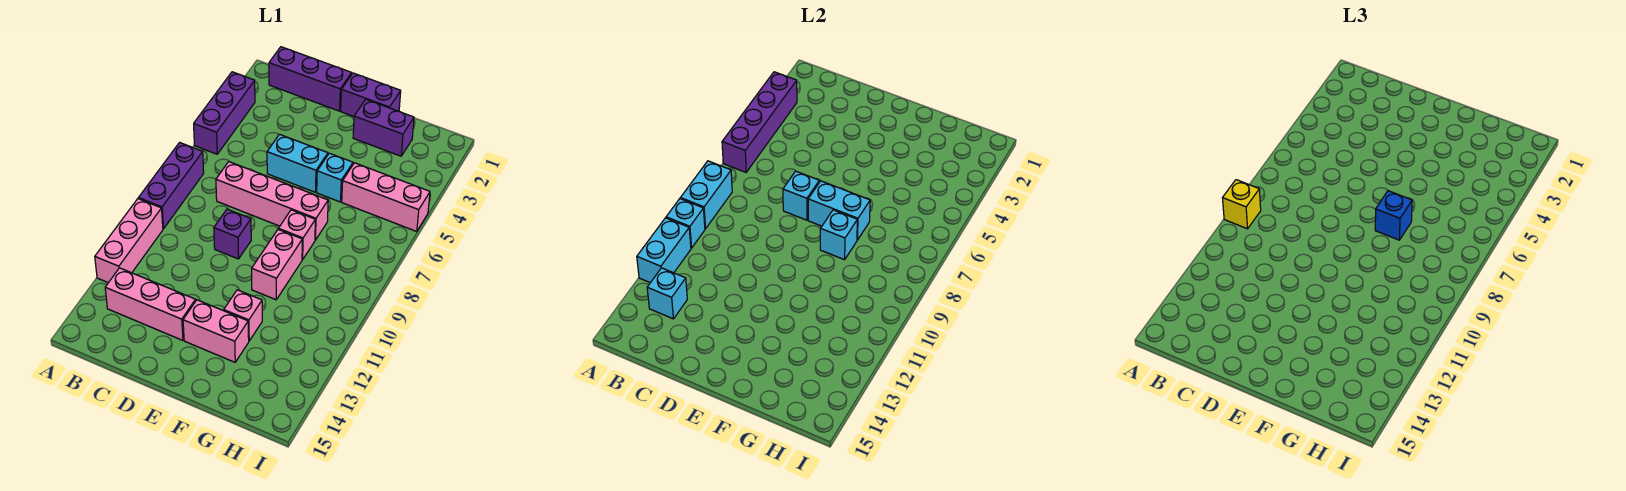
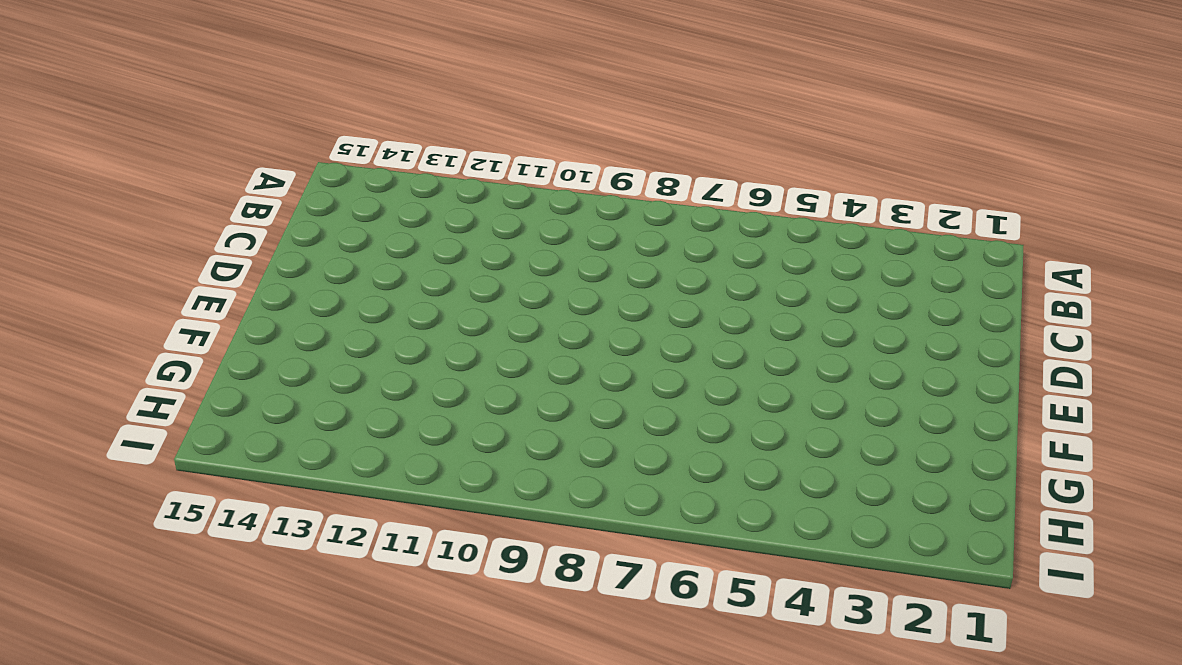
none -> purple 1x3 brick [194,72,255,154]
none -> purple 1x3 brick [139,143,204,229]
none -> pink 1x3 brick [95,199,163,283]

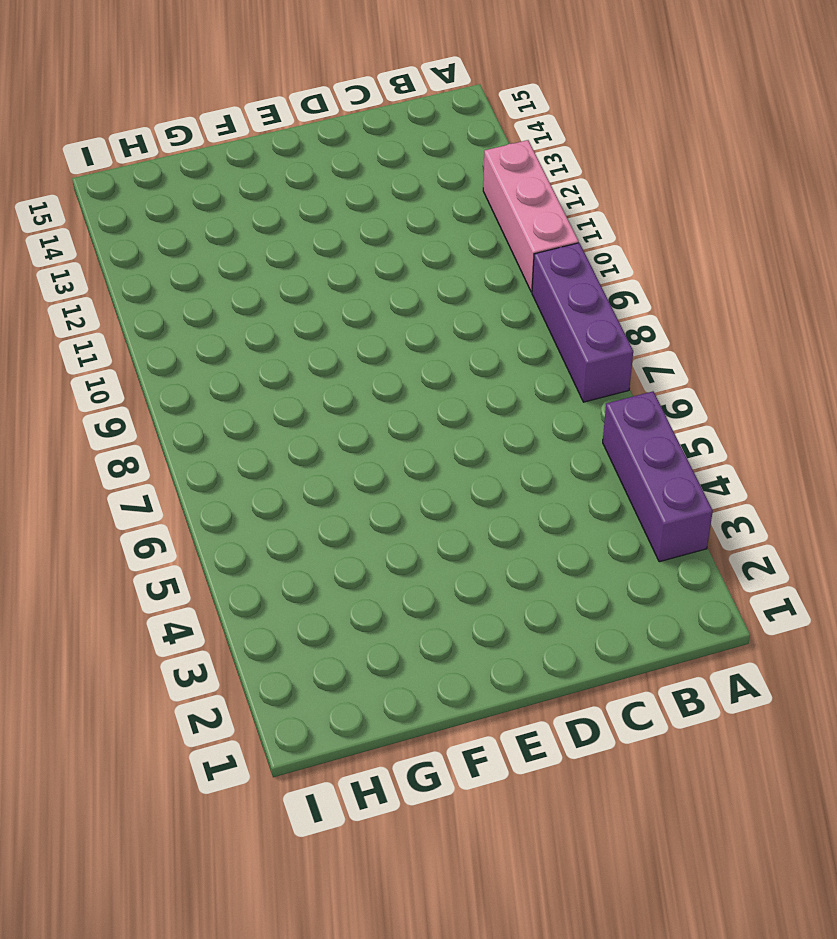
none -> purple 1x3 brick [269,47,352,111]
none -> pink 1x3 brick [105,268,196,340]
none -> pink 1x4 brick [216,162,328,240]

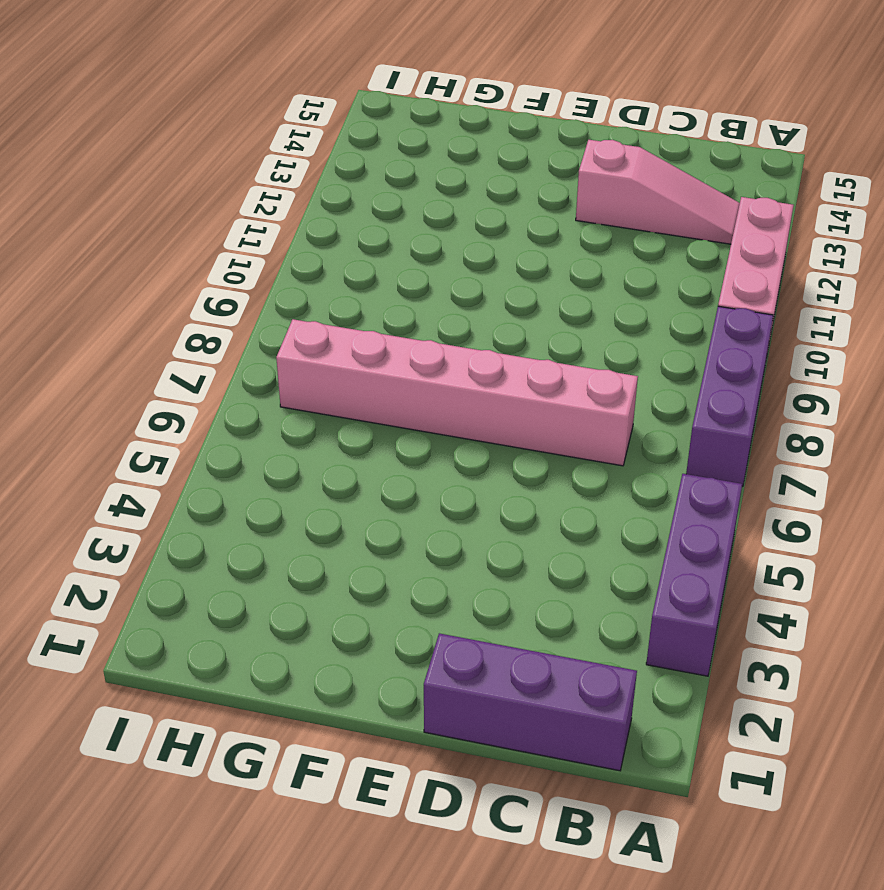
pink 1x3 slope [576,140,740,244] -> pink 1x3 brick [105,268,196,340]
pink 1x6 brick [276,319,638,466] -> pink 1x4 brick [216,162,328,240]
none -> cyan 1x2 brick [267,134,328,192]
none -> purple 1x1 brick [214,209,251,259]
none -> purple 1x2 brick [341,73,401,116]

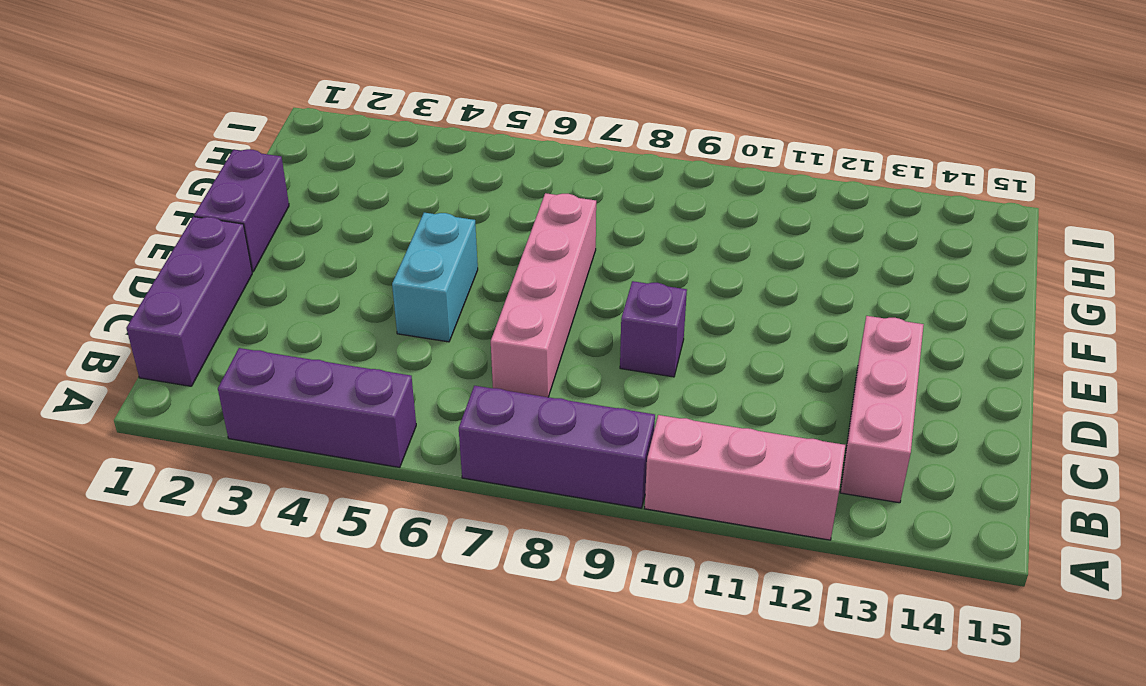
none -> pink 1x2 brick [183,300,249,362]
none -> purple 1x2 brick [353,99,414,156]
none -> cyan 1x1 brick [317,153,353,202]

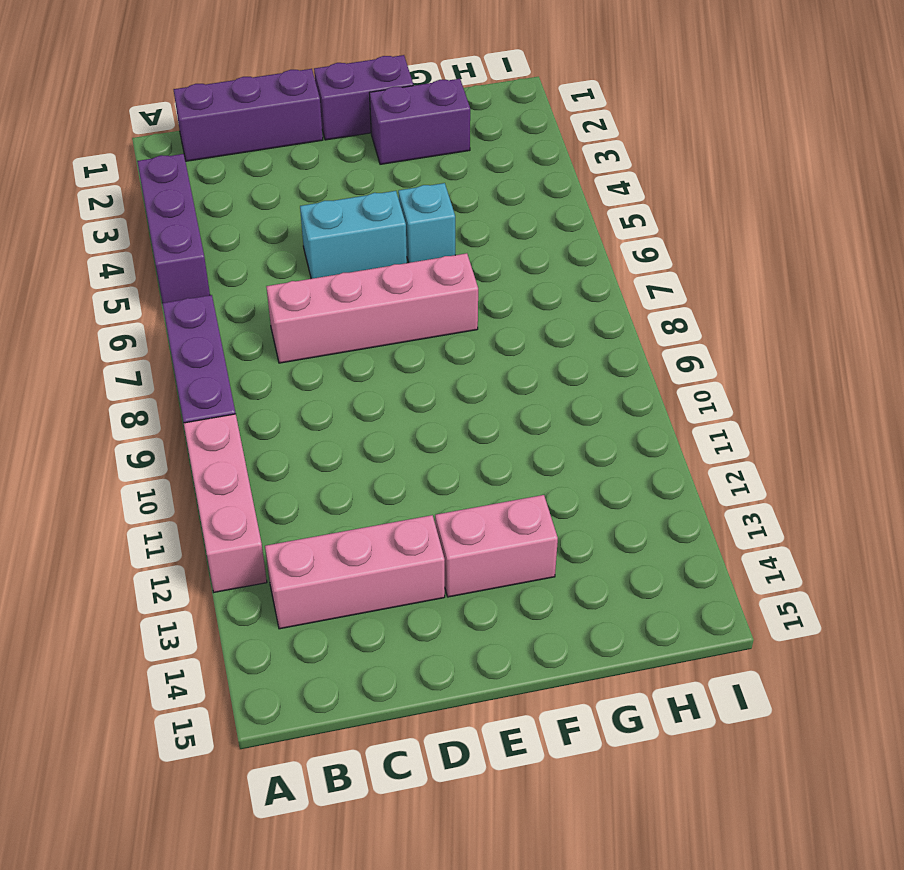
none -> purple 1x1 brick [214,209,251,259]
none -> pink 1x1 brick [278,210,315,260]
none -> pink 1x2 brick [252,230,302,300]

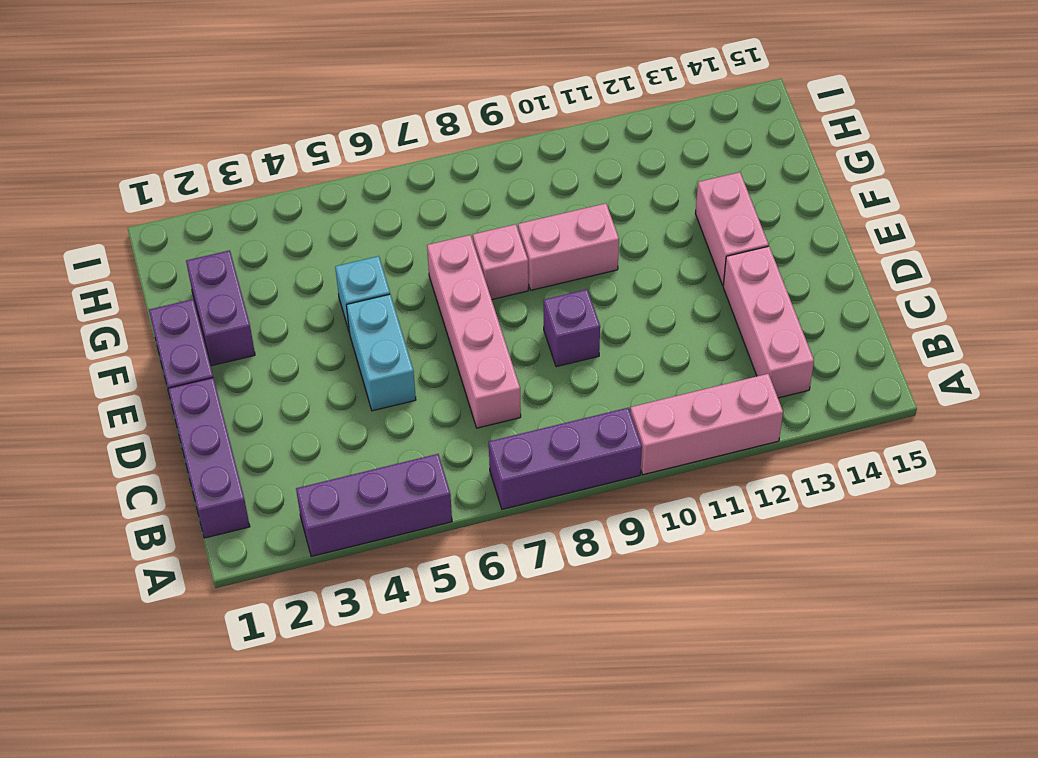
none -> pink 1x1 brick [224,290,262,341]
none -> pink 1x3 brick [342,163,430,232]
none -> purple 1x4 brick [722,72,797,172]

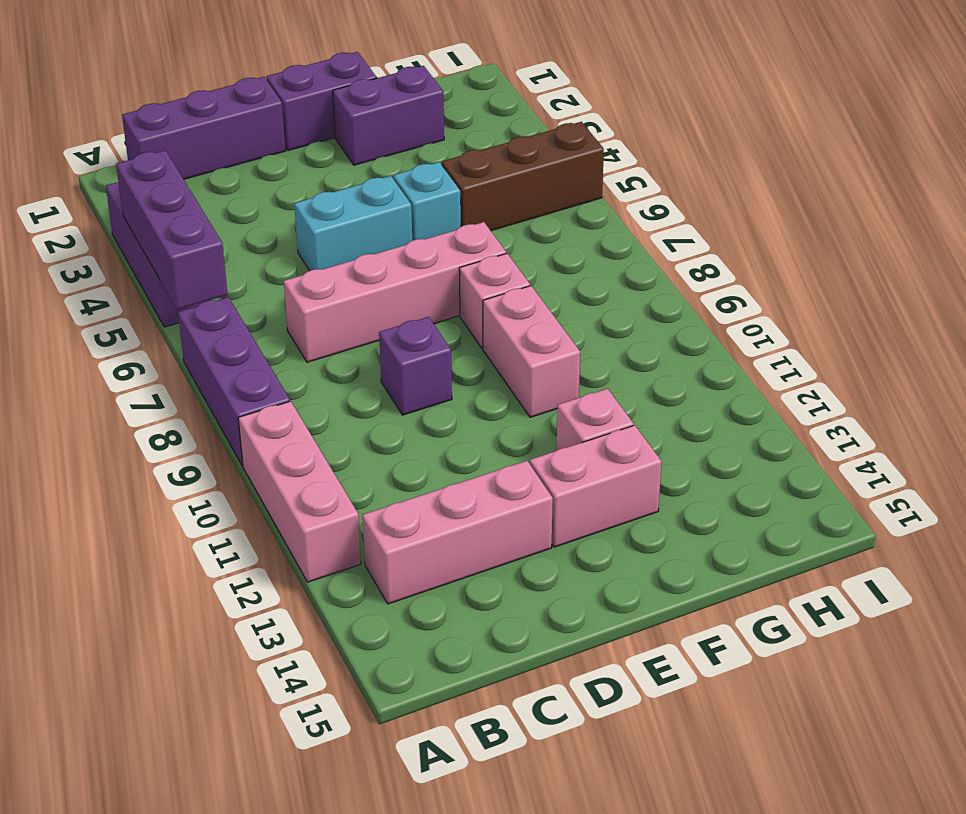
purple 1x3 brick [116,150,228,310] -> purple 1x4 brick [722,72,797,172]
brown 1x3 brick [442,122,604,231] -> pink 1x3 brick [342,163,430,232]
none -> cyan 1x2 brick [681,161,732,229]
none -> cyan 1x1 brick [666,199,705,248]
none -> cyan 1x2 brick [637,218,691,283]

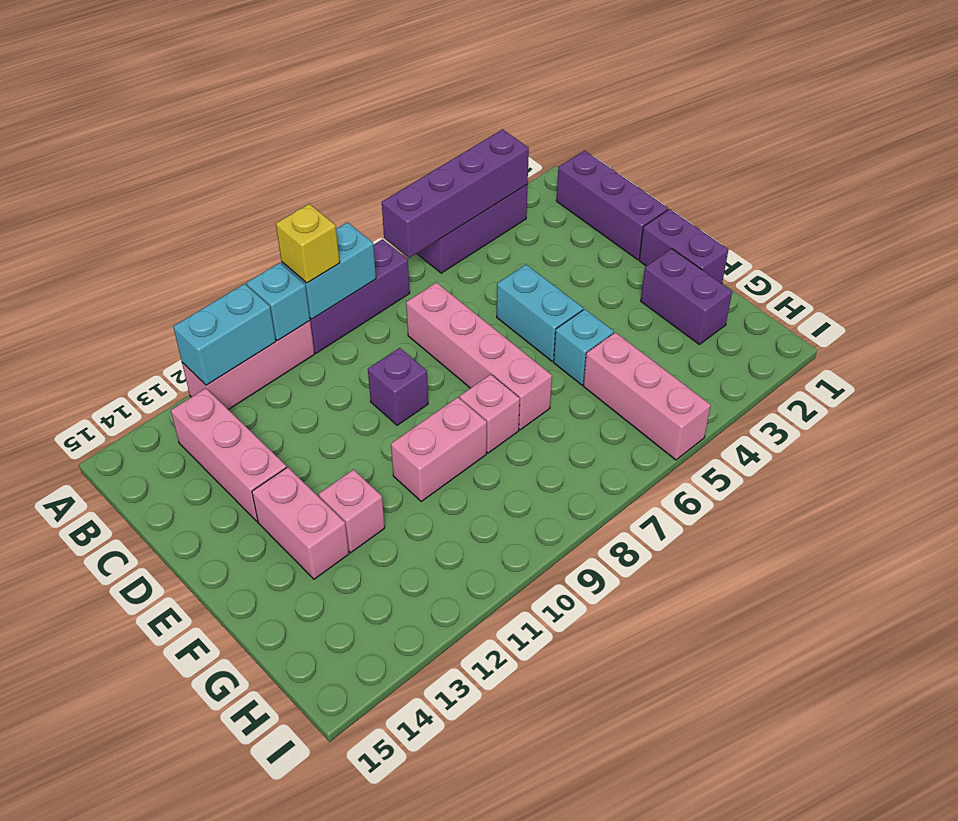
none -> cyan 1x1 brick [647,268,687,319]
none -> cyan 1x1 brick [783,171,819,220]
none -> cyan 1x2 brick [808,181,870,240]

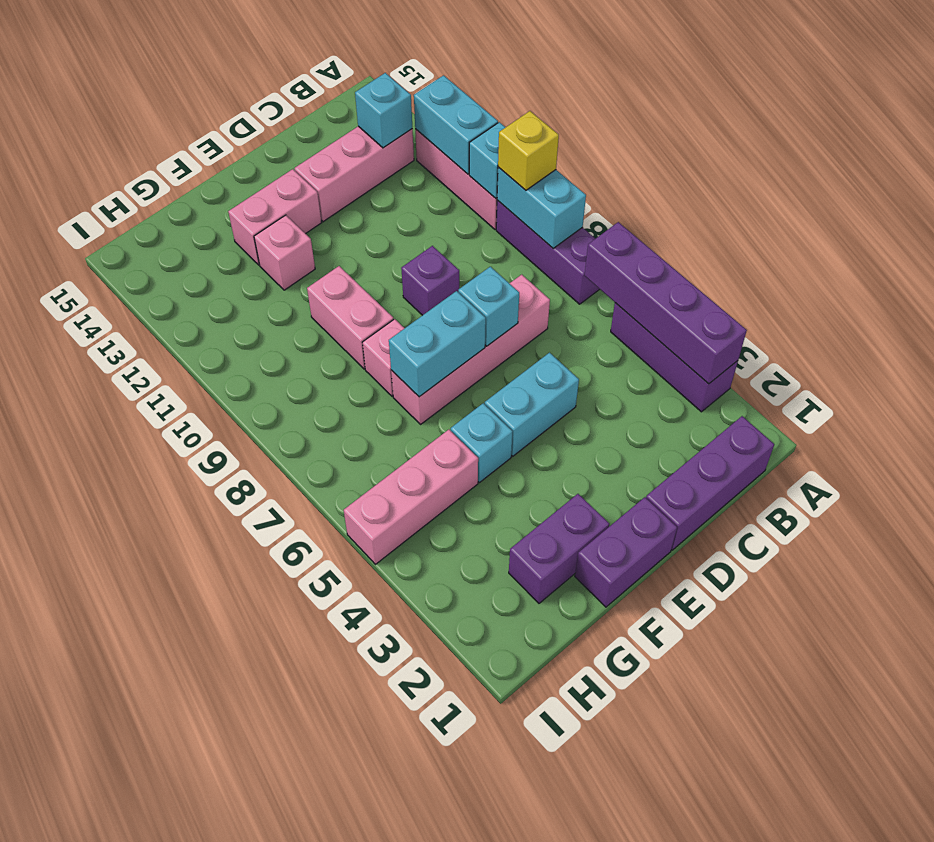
none -> cyan 1x1 brick [820,210,857,260]
none -> blue 1x1 brick [1375,191,1412,240]

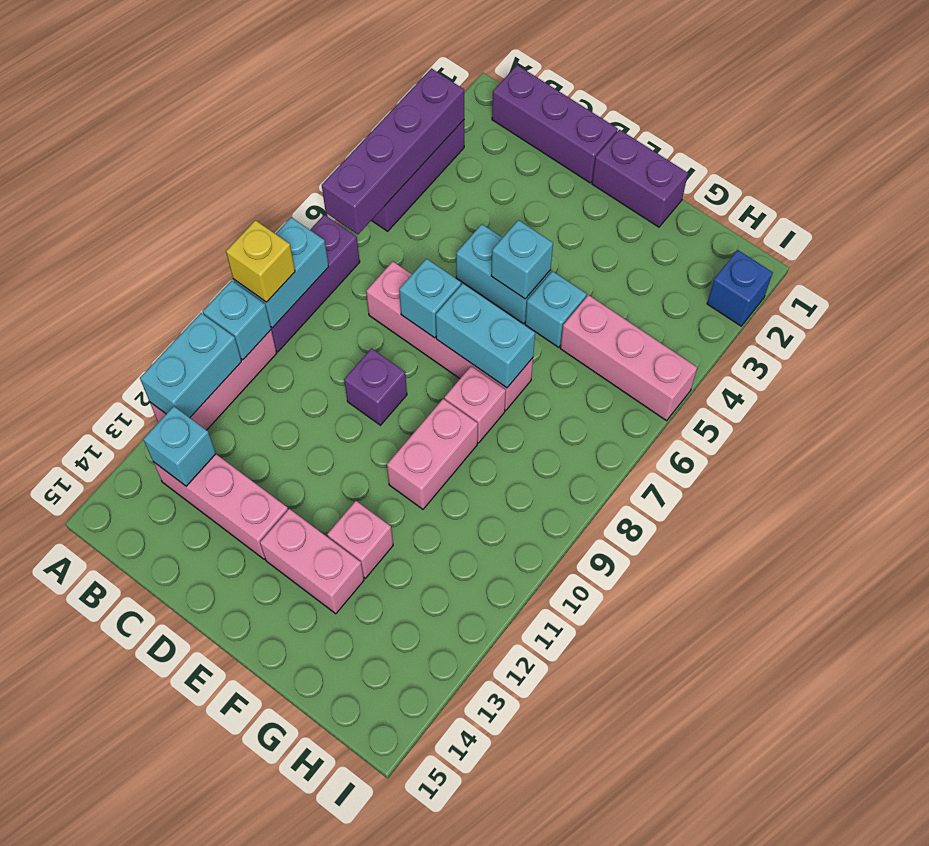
cyan 1x1 brick [491,220,553,299] -> cyan 1x1 brick moved to [820,210,857,260]
blue 1x1 brick [707,250,773,326] -> blue 1x1 brick moved to [1375,191,1412,240]
none -> purple 1x2 brick [353,99,414,156]

